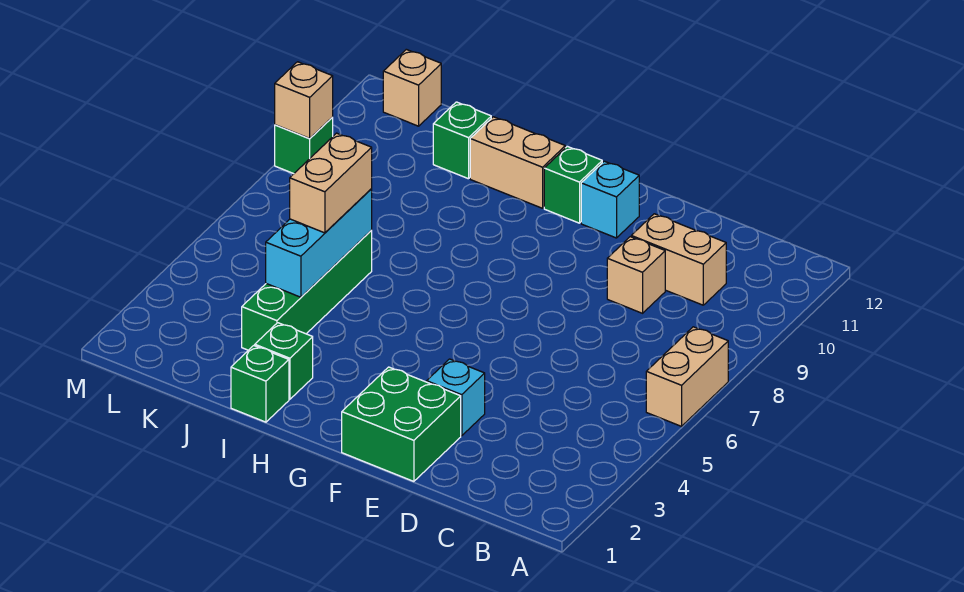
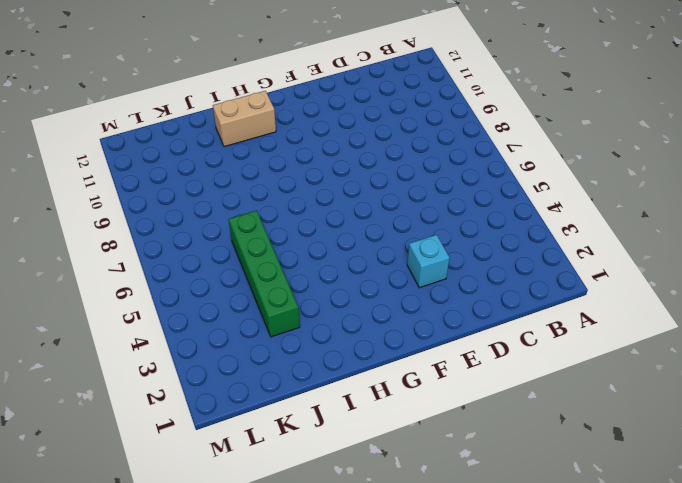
none -> tan 1x2 brick [646,327,728,426]
none -> tan 1x2 brick [631,214,726,305]
none -> tan 1x1 brick [607,237,665,313]

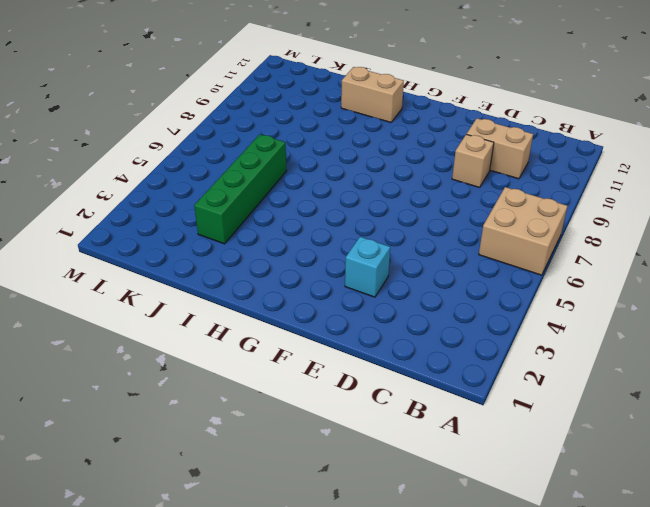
tan 2x2 brick [479,187,567,275] -> tan 1x2 brick [646,327,728,426]
none -> green 2x2 brick [342,367,461,481]
none -> cyan 1x1 brick [581,161,639,238]
none -> green 1x1 brick [544,146,602,223]

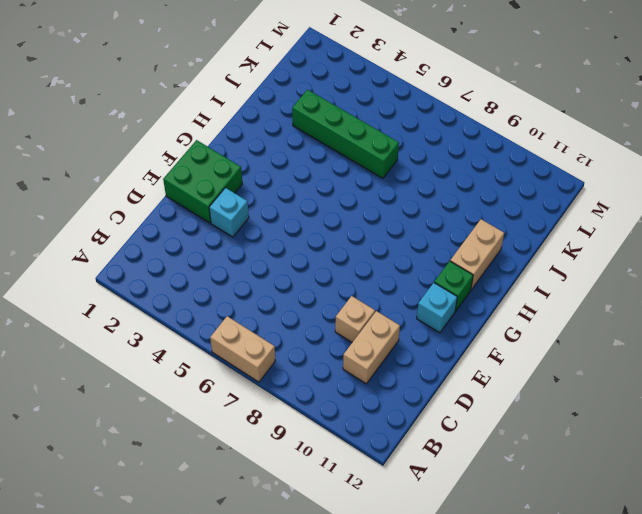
none -> green 1x1 brick [231,346,289,422]
none -> green 1x1 brick [255,323,313,399]
none -> green 1x1 brick [433,102,491,179]

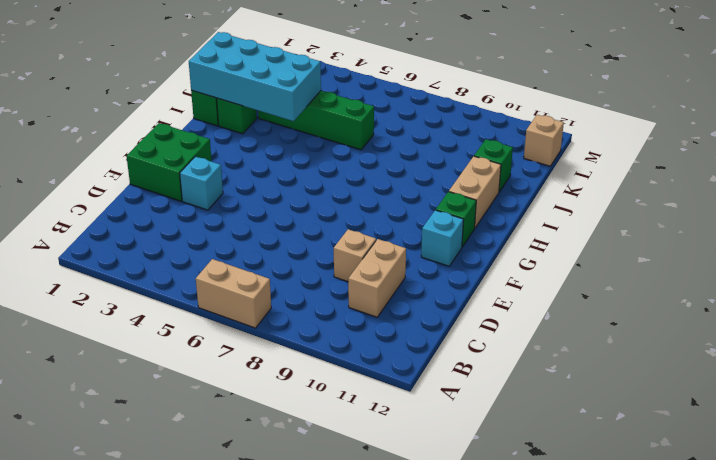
cyan 2x4 brick [189,32,321,121] -> cyan 1x3 brick [266,189,372,297]
none -> green 1x1 brick [275,118,333,174]
none -> tan 1x1 brick [275,62,333,138]
none -> tan 1x2 brick [290,133,372,233]

